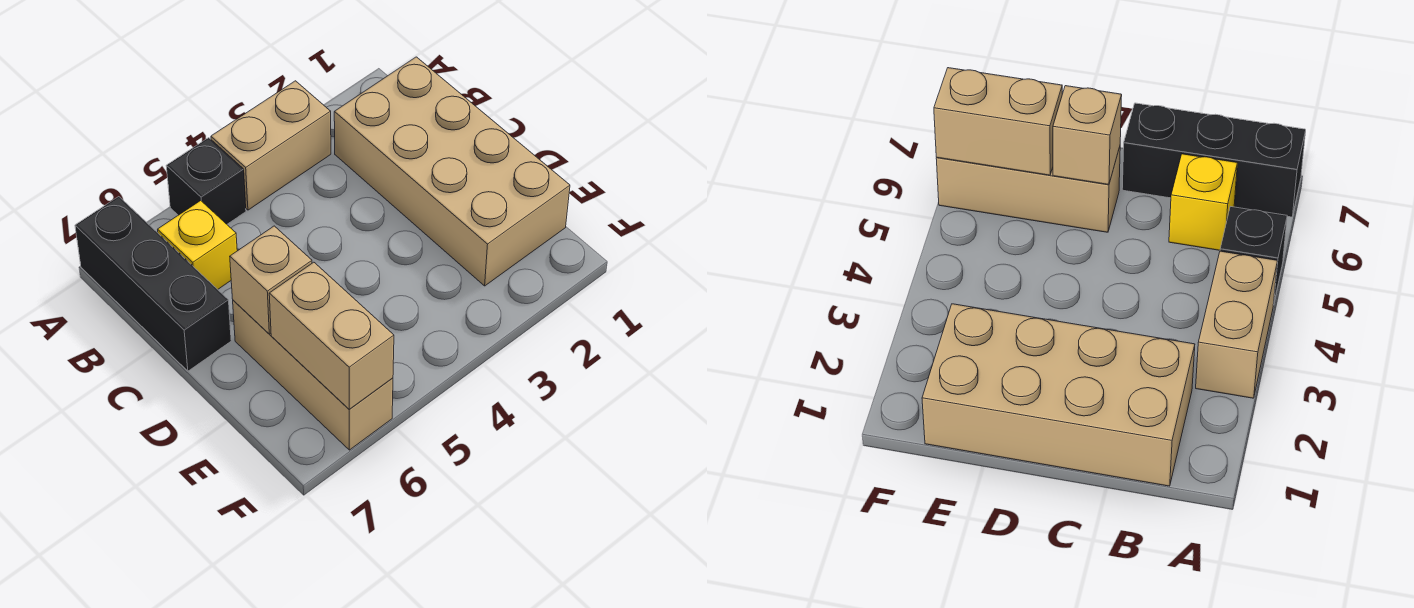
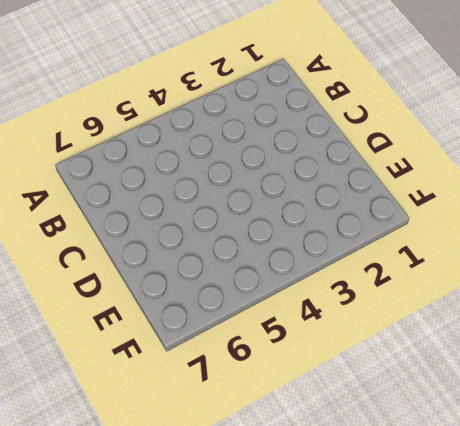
none -> tan 1x2 brick [211,81,331,210]
none -> black 1x1 brick [166,138,246,224]

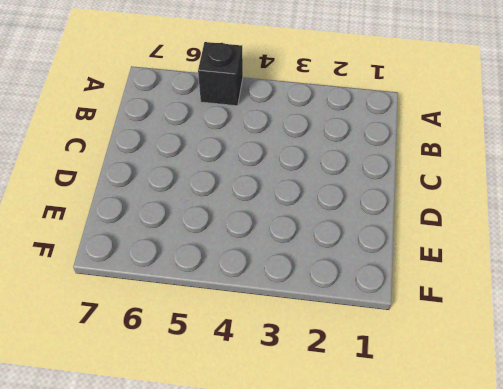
none -> tan 1x2 brick [211,81,331,210]
none -> black 1x3 brick [75,197,231,371]

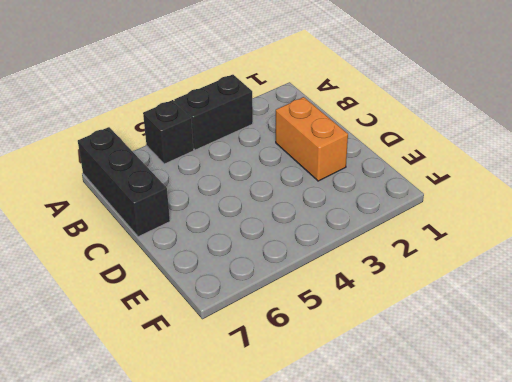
black 1x2 brick [174,75,253,150] -> tan 1x2 brick [211,81,331,210]
orange 1x2 brick [276,97,348,181] -> tan 2x4 brick [334,57,570,286]
none -> yellow 1x1 brick [158,201,237,289]
none -> tan 1x3 brick [233,300,393,450]

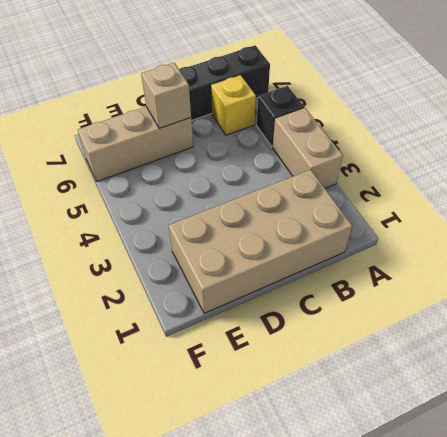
none -> tan 1x2 brick [269,262,394,409]

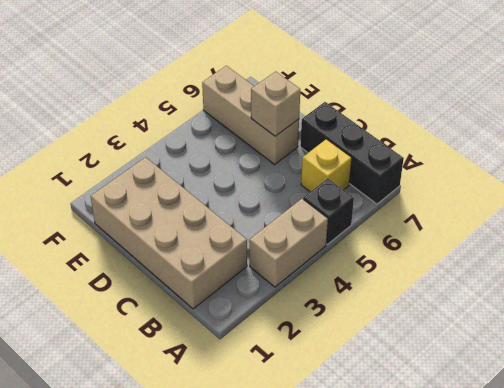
none -> tan 1x2 brick [269,262,394,409]

